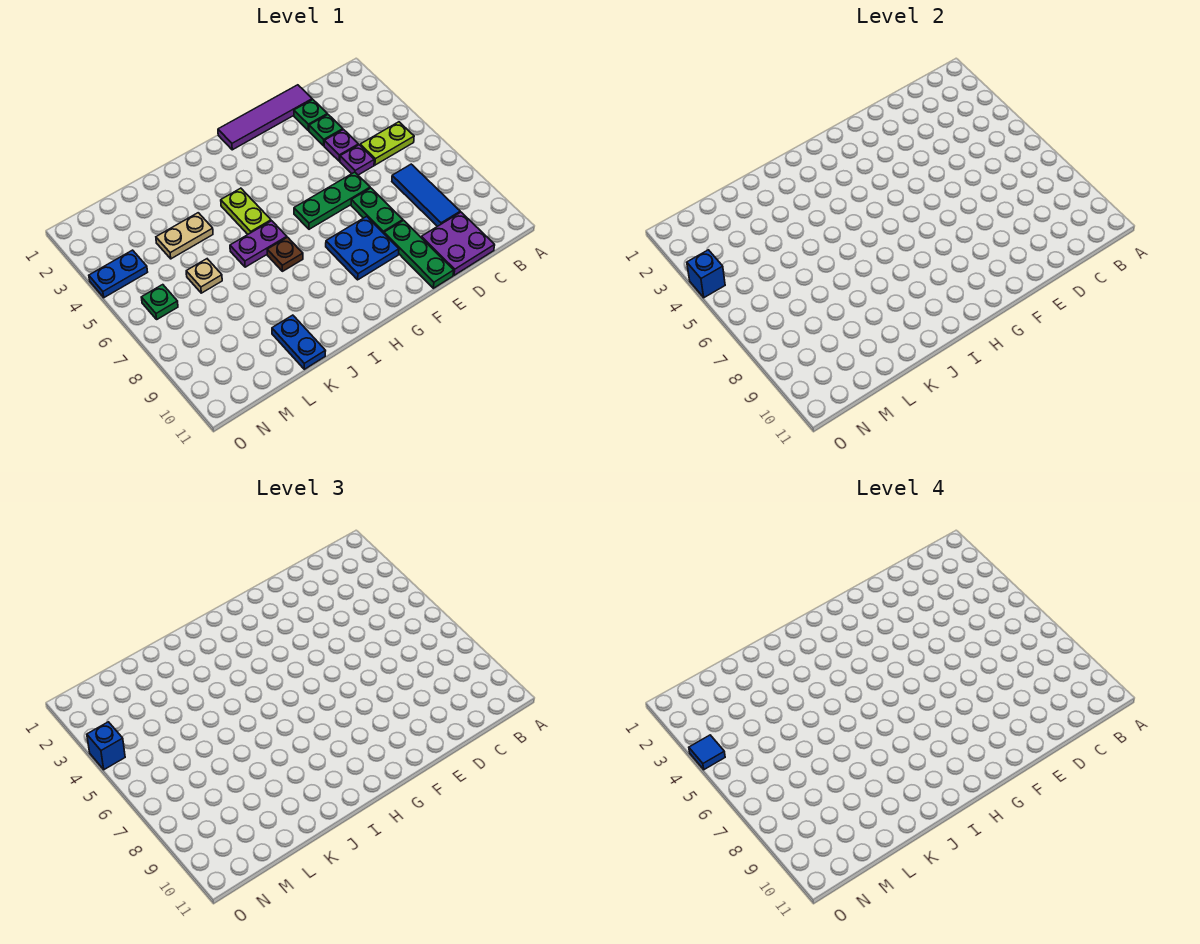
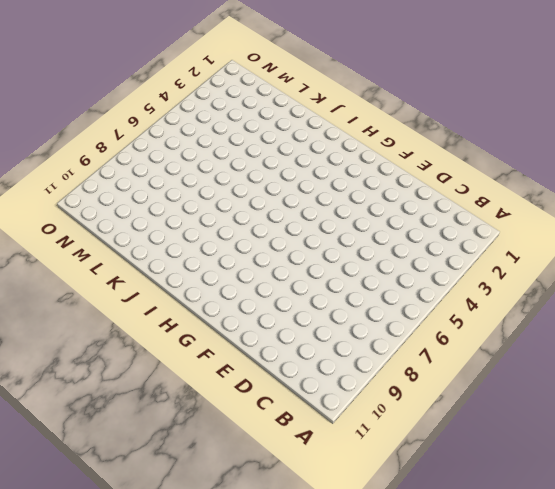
none -> lime 1x2 plate [360,122,414,165]
none -> blue 1x3 tile [392,164,460,226]
none -> purple 2x2 plate [421,212,495,275]

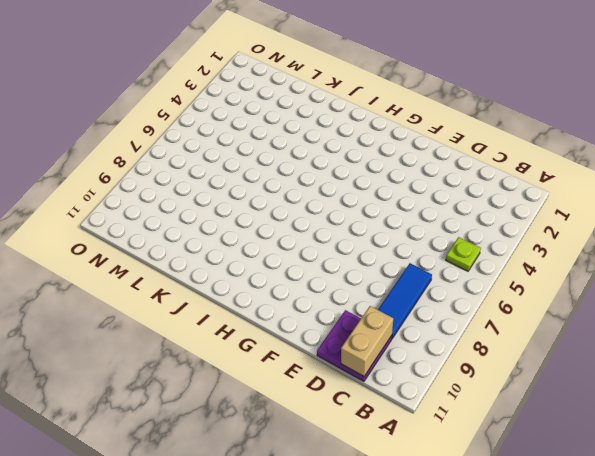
lime 1x1 plate [446,237,481,271] -> lime 1x2 plate [360,122,414,165]
tan 1x2 brick [341,306,393,376] -> none
none -> purple 1x4 tile [218,85,312,150]
none -> green 1x1 plate [294,99,327,131]
none -> green 1x1 plate [309,114,343,146]

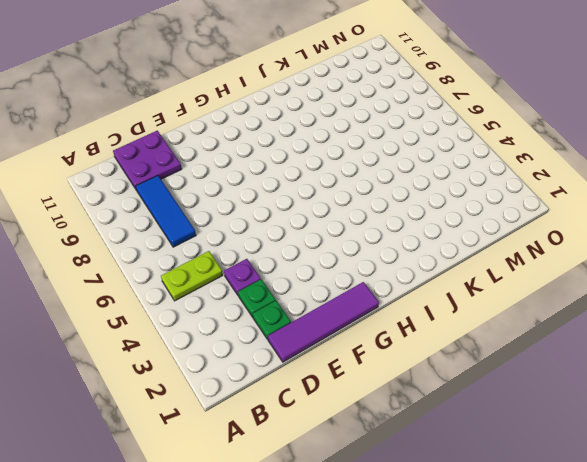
none -> purple 1x1 plate [340,145,374,175]
none -> green 1x3 plate [294,172,370,229]
none -> green 1x2 plate [351,188,403,233]

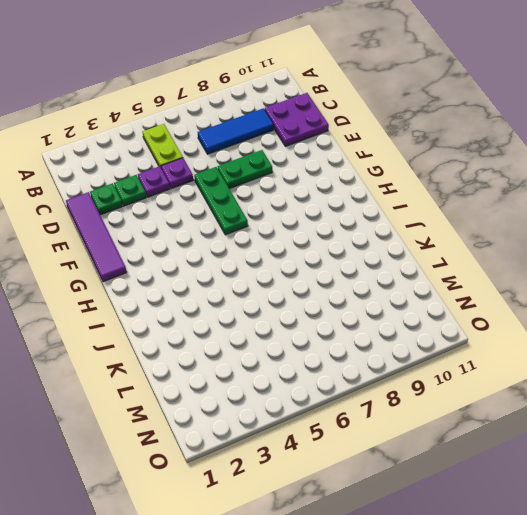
none -> green 1x3 plate [384,220,454,288]
none -> blue 2x2 plate [326,216,399,280]
none -> lime 1x2 plate [221,188,271,234]

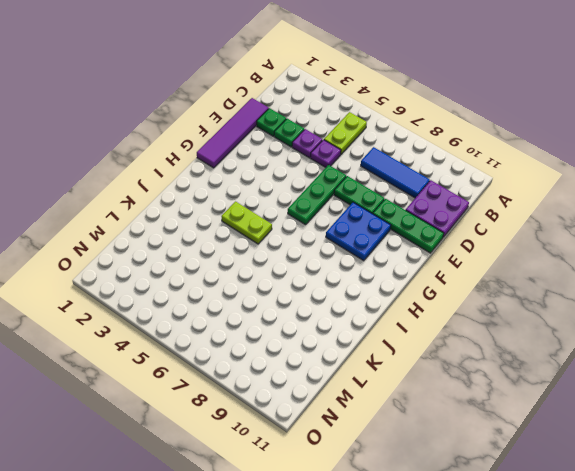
none -> purple 1x2 plate [230,221,287,267]
none -> brown 1x1 plate [267,237,303,271]
none -> tan 1x2 plate [156,213,213,259]

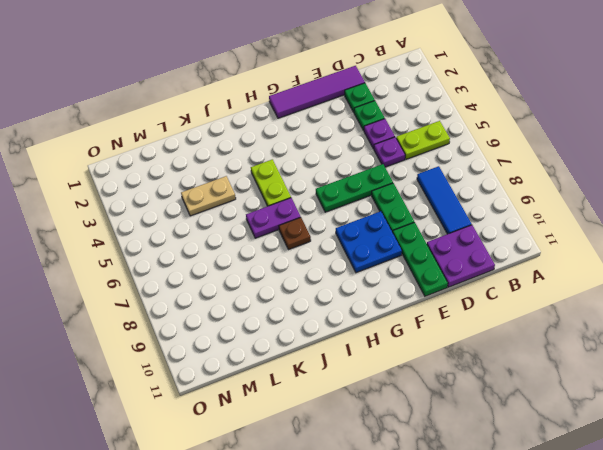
none -> blue 1x2 plate [272,315,325,369]
none -> tan 1x1 plate [186,259,222,293]
none -> blue 1x2 plate [89,250,147,298]

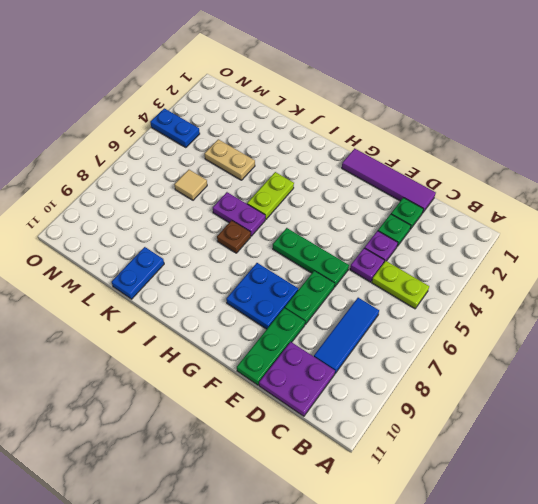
tan 1x1 tile [174,170,207,200] -> tan 1x1 plate [186,259,222,293]
none -> green 1x1 plate [141,285,178,319]
none -> blue 1x1 brick [687,250,725,298]
none -> blue 1x1 brick [87,722,125,770]

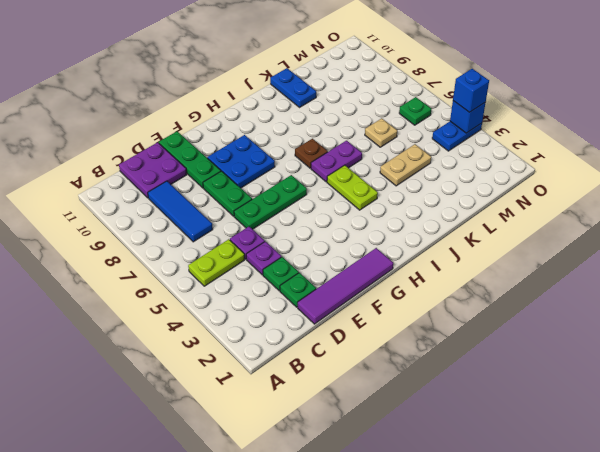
none -> blue 1x1 tile [689,735,725,770]

